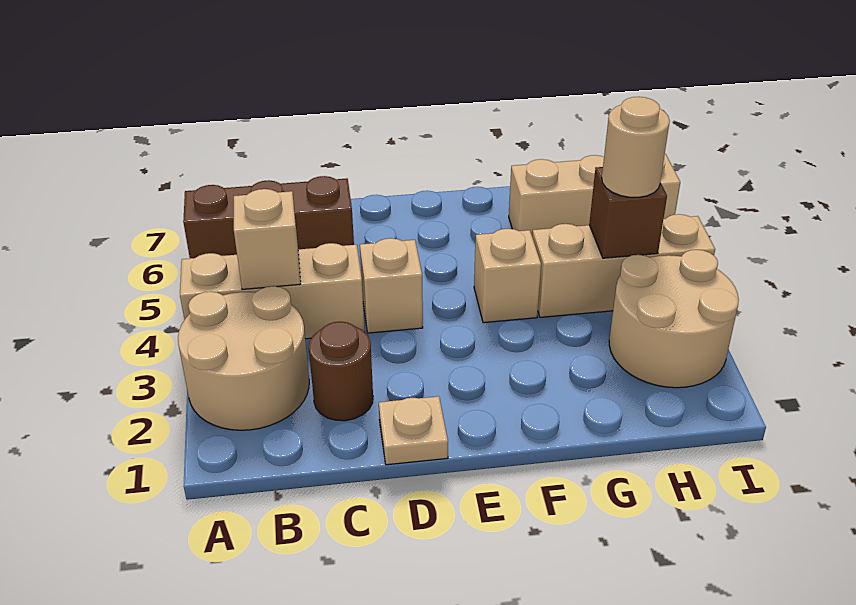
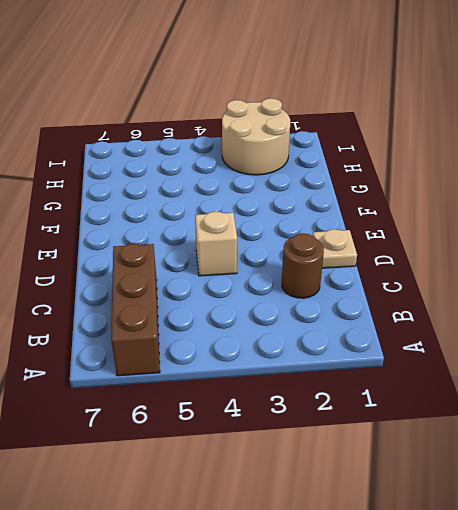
none -> tan 2x2 round brick [178,286,309,430]
none -> tan 1x3 brick [180,243,365,339]
none -> tan 1x1 brick [474,229,541,323]

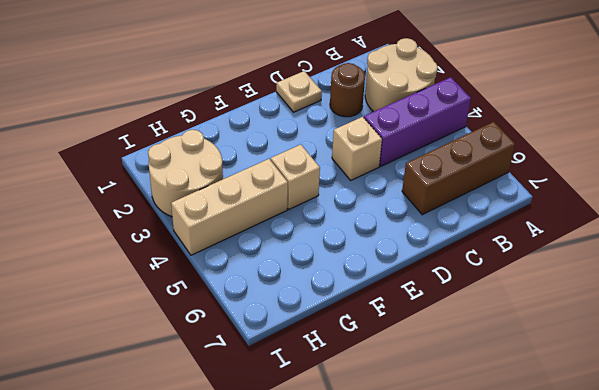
purple 1x3 brick [364,77,471,166] -> tan 1x3 brick [180,243,365,339]
none -> tan 1x3 brick [509,154,680,235]
none -> tan 1x1 brick [234,189,301,289]
none -> brown 1x1 brick [589,167,667,258]

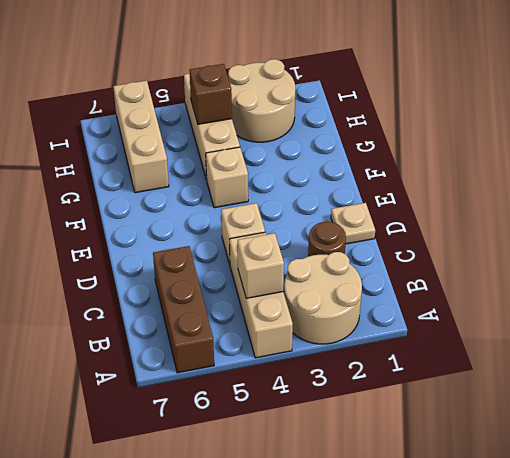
none -> tan 1x1 round brick [602,97,670,197]

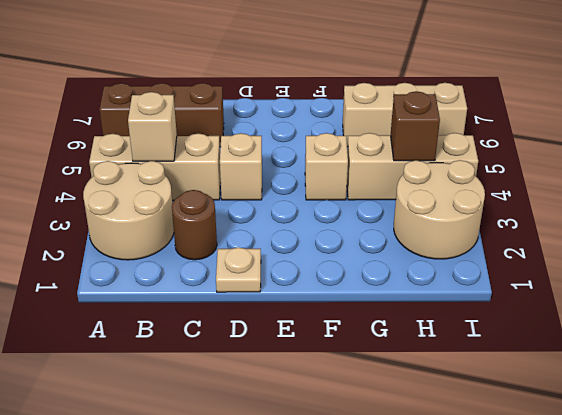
none -> tan 1x1 round brick [602,97,670,197]

